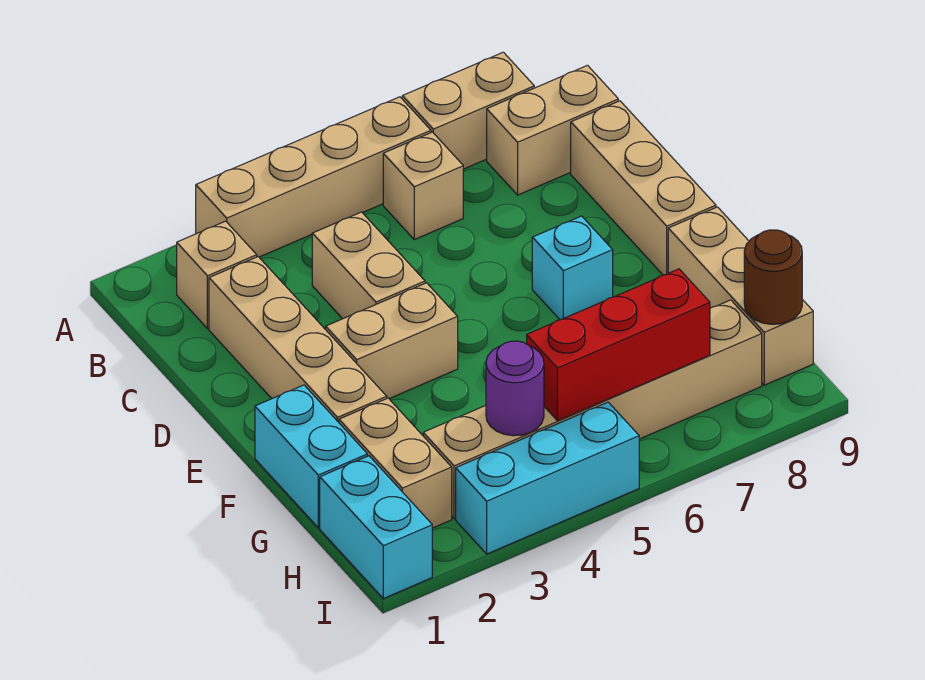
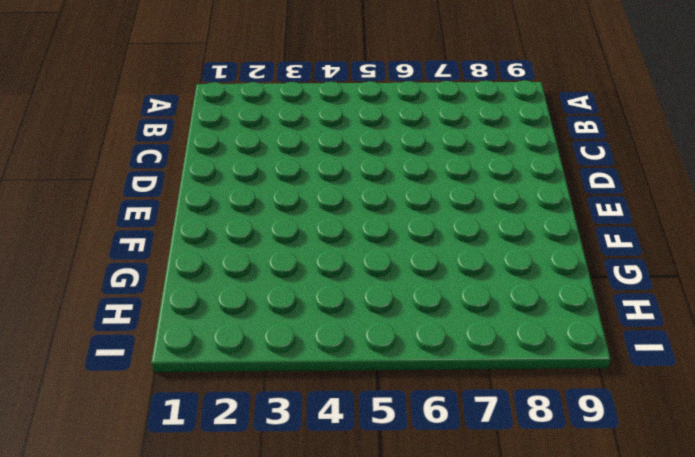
none -> tan 1x4 brick [196,97,431,257]
none -> tan 1x2 brick [402,52,534,169]
none -> tan 1x1 brick [177,221,257,329]

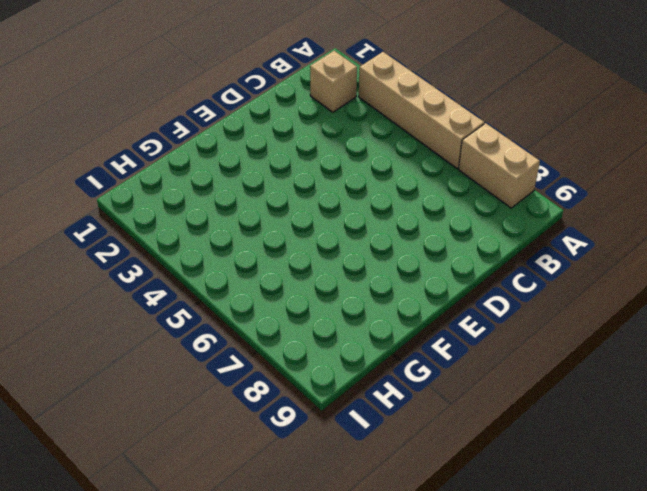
none -> tan 1x1 brick [383,132,463,240]
none -> tan 1x2 brick [487,65,618,195]
none -> tan 1x4 brick [209,257,387,422]

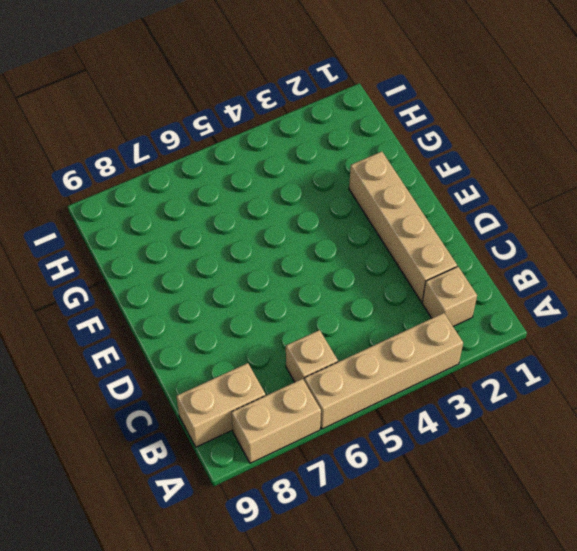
none -> tan 1x2 brick [312,212,425,319]
none -> tan 1x3 brick [571,101,716,275]
none -> tan 1x2 brick [326,283,458,399]

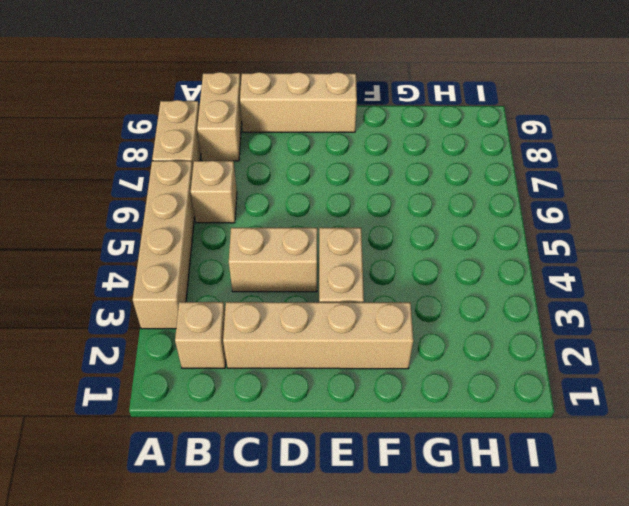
none -> cyan 1x1 brick [532,216,613,320]
none -> cyan 1x2 brick [255,385,367,528]
none -> tan 1x3 brick [668,207,813,385]

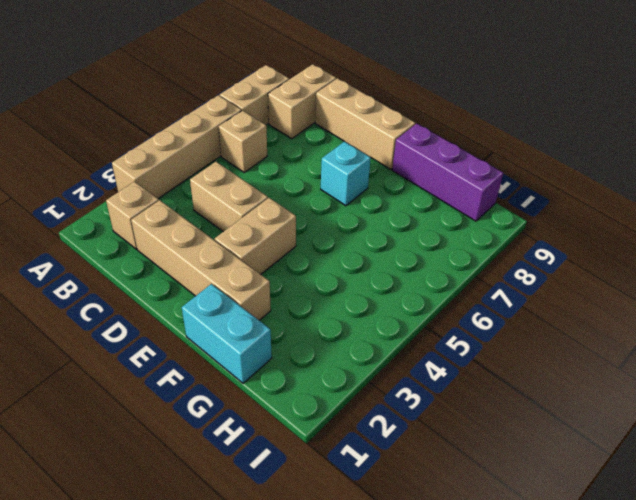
purple 1x3 brick [392,124,503,221] -> tan 1x3 brick [668,207,813,385]
none -> tan 1x2 brick [339,398,452,528]
none -> cyan 1x2 brick [320,456,432,599]
none -> tan 1x6 brick [423,300,762,519]

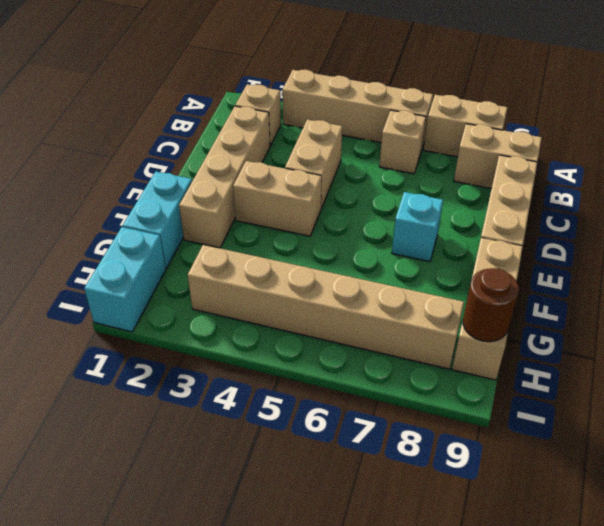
none -> tan 1x2 brick [339,398,452,528]
none -> cyan 1x3 brick [456,402,639,554]
none -> purple 1x1 round brick [486,341,544,436]

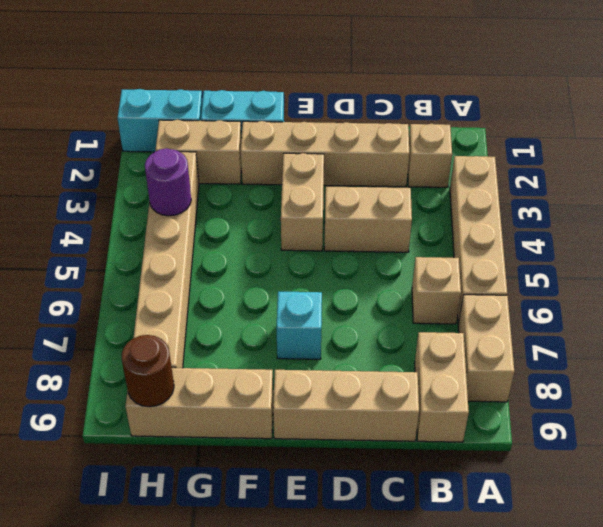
none -> cyan 1x3 brick [456,402,639,554]
none -> red 1x3 brick [527,269,710,421]

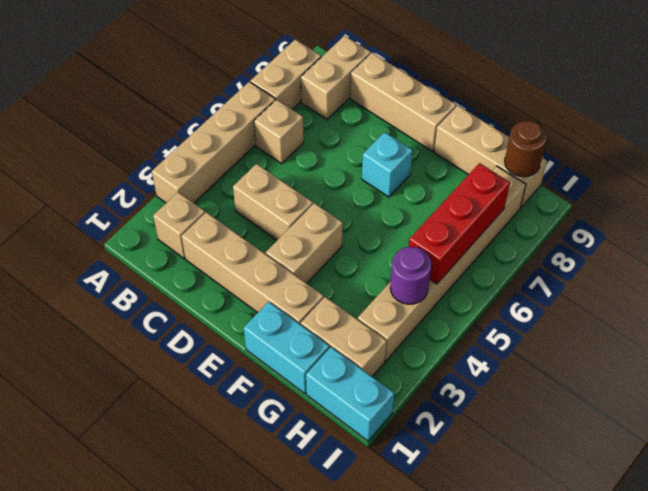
none -> cyan 1x3 brick [456,402,639,554]

